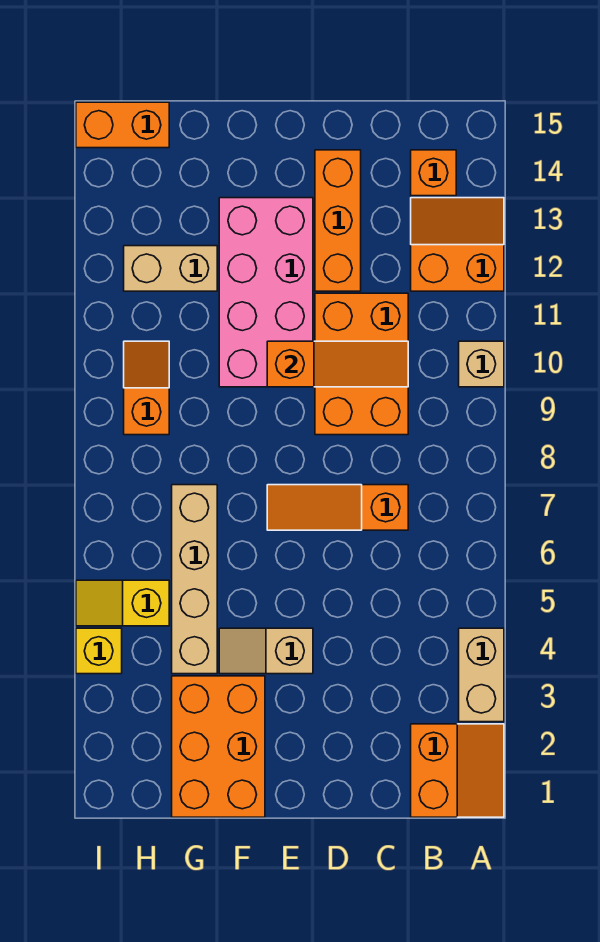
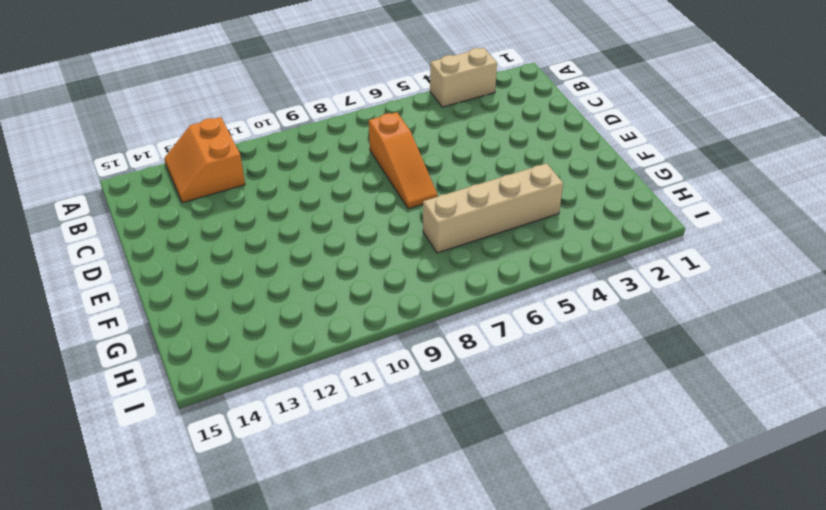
none -> orange 2x2 slope [411,724,504,817]
none -> tan 1x1 brick [459,341,504,387]
none -> orange 1x1 brick [411,150,456,196]

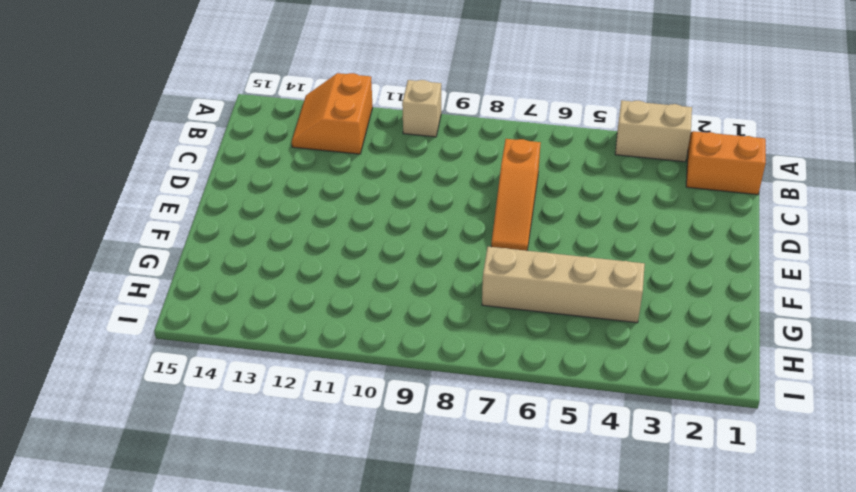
none -> orange 1x1 brick [411,150,456,196]
none -> orange 2x3 brick [315,293,408,435]
none -> orange 1x3 brick [315,150,361,291]

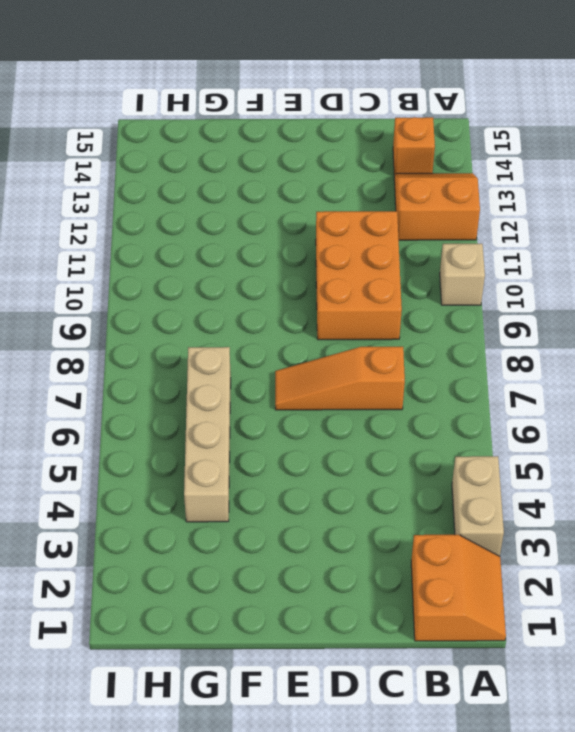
none -> orange 1x3 brick [315,150,361,291]
none -> tan 1x2 slope [219,628,313,674]
none -> pink 2x4 brick [219,198,313,387]

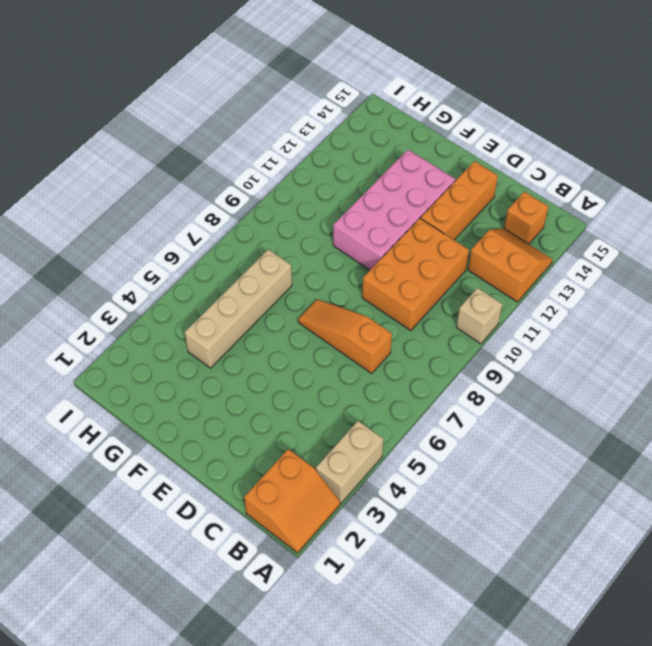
none -> tan 1x2 slope [219,628,313,674]
none -> orange 2x3 brick [172,676,265,817]
none -> tan 1x2 brick [124,246,217,291]

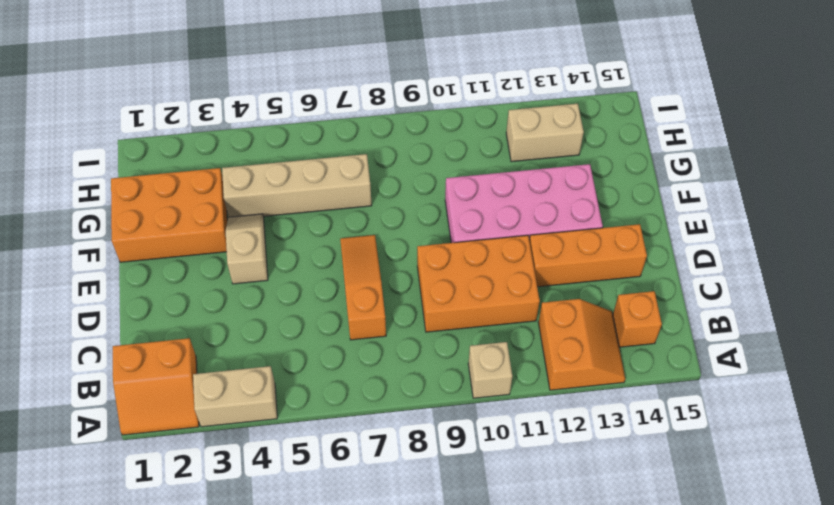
tan 1x2 brick [506,104,584,162] -> tan 1x2 brick turned to [124,246,217,291]
none -> yellow 1x2 slope [76,580,169,626]
none -> orange 1x2 slope [124,341,169,435]
none -> orange 1x2 brick [76,102,169,148]

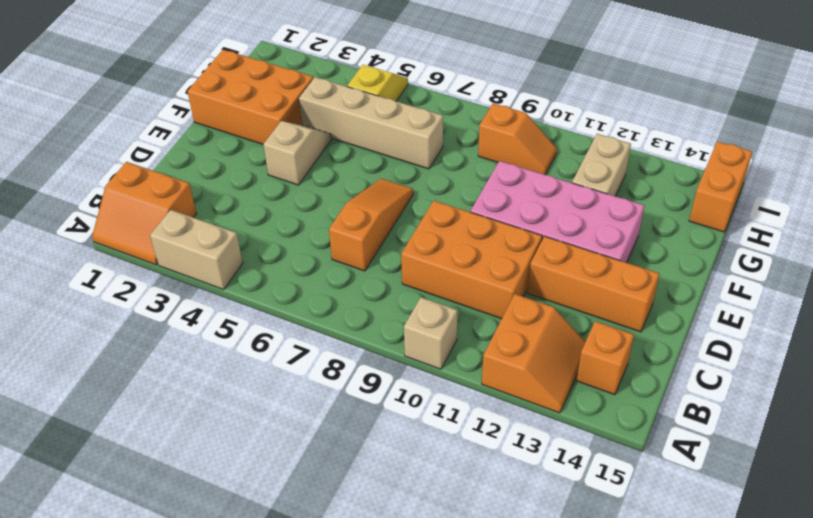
none -> yellow 1x1 brick [76,628,122,674]
none -> orange 1x3 slope [267,341,408,387]

